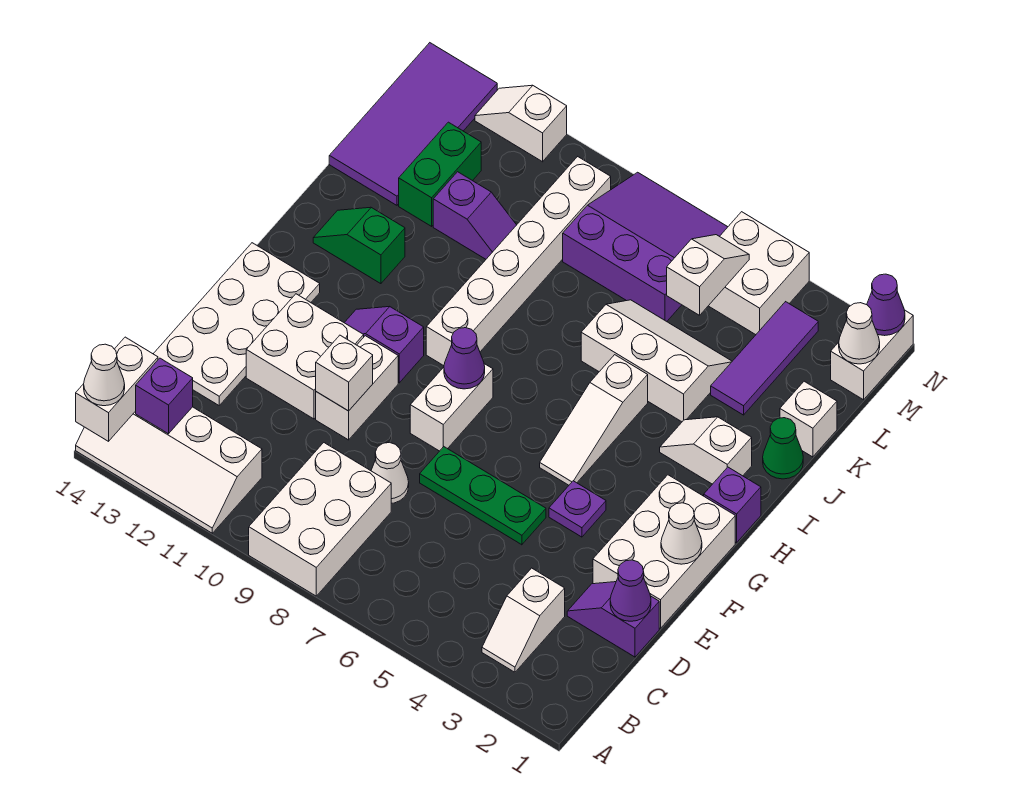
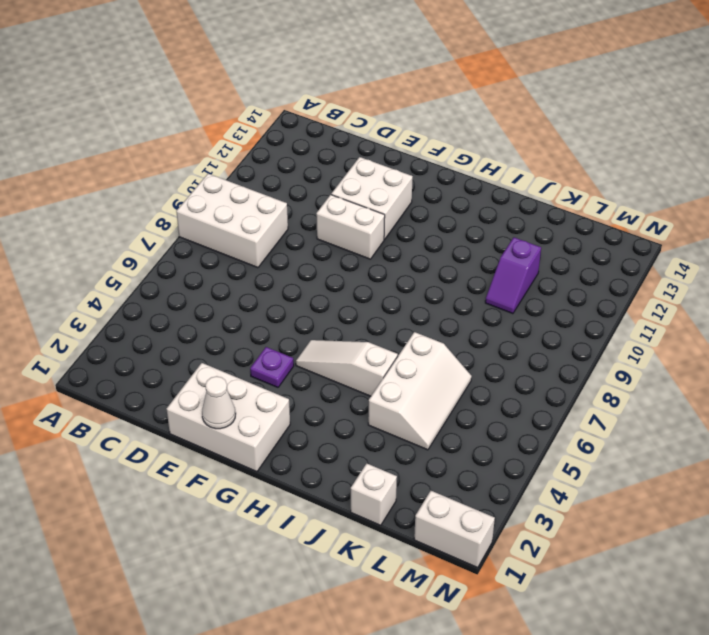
none -> white 2x4 slope [76,407,262,533]
none -> white 1x2 slope [482,568,565,672]
none -> purple 1x2 slope [567,582,659,657]
none -> white 1x1 cone [371,443,409,503]

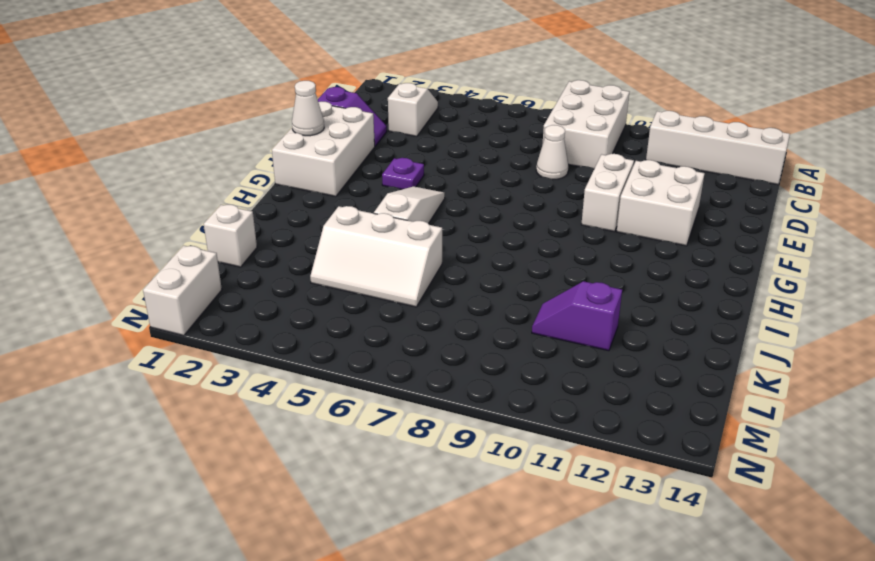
none -> white 2x4 plate [154,243,320,405]
none -> green 1x3 plate [420,447,546,545]
none -> white 1x2 brick [410,364,493,451]
none -> purple 1x2 slope [344,307,424,383]

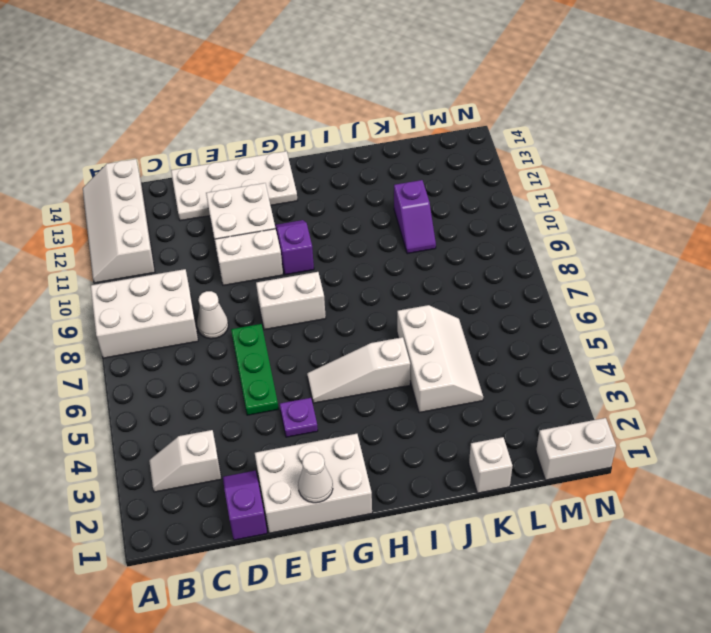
none -> purple 1x1 brick [704,467,761,543]
none -> white 1x6 brick [426,157,611,366]
none -> white 1x2 slope [660,417,752,484]
none -> green 1x2 slope [313,207,405,284]

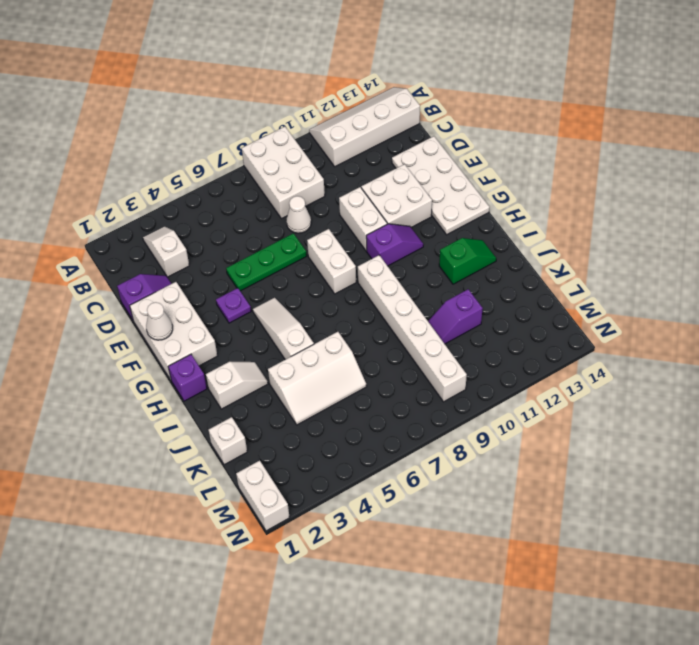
none -> green 1x1 cone [763,418,803,479]
none -> purple 1x3 tile [711,302,818,415]
none -> green 1x2 brick [399,122,481,226]
none -> purple 2x4 tile [329,43,497,205]

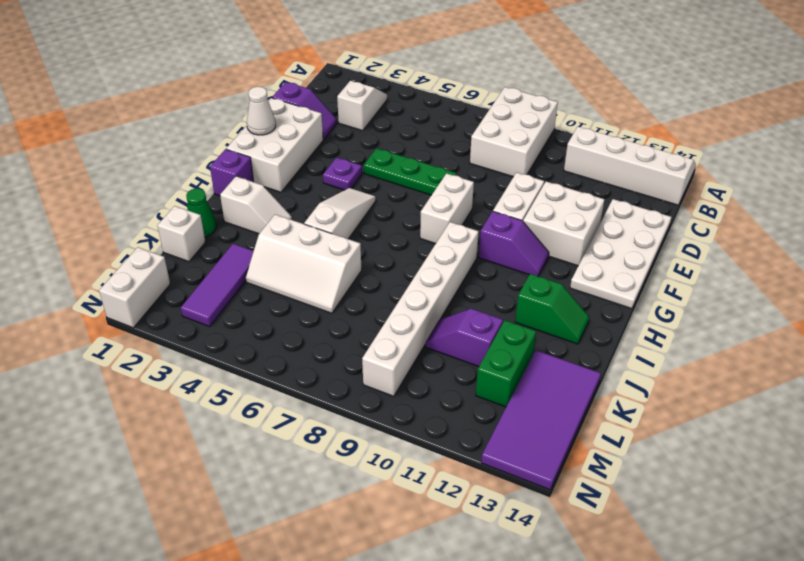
none -> white 1x1 cone [371,443,409,503]
none -> purple 3x3 slope [563,172,727,321]
none -> white 2x2 brick [709,212,809,335]
none -> white 1x2 slope [475,85,567,162]

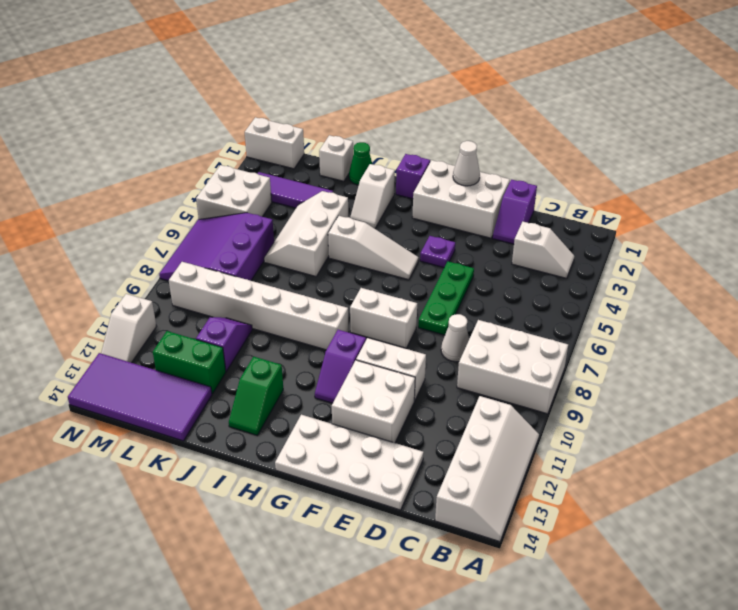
none -> white 1x2 brick [76,337,158,441]
none -> purple 1x1 brick [136,358,193,434]
none -> purple 1x1 cone [610,560,651,621]
none -> white 1x1 brick [316,335,373,411]

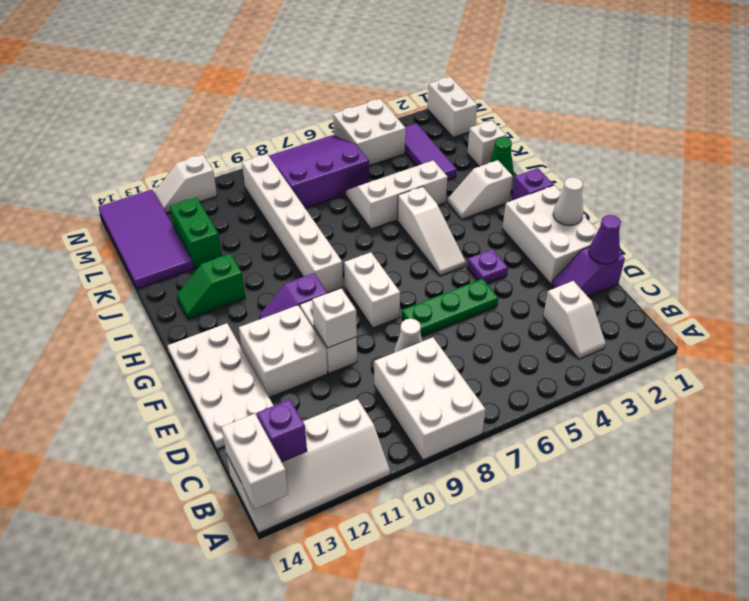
none -> purple 1x2 slope [433,172,516,259]
none -> purple 1x1 cone [444,328,485,389]
none -> white 1x2 slope [667,235,749,315]
none -> white 1x1 cone [839,303,880,364]

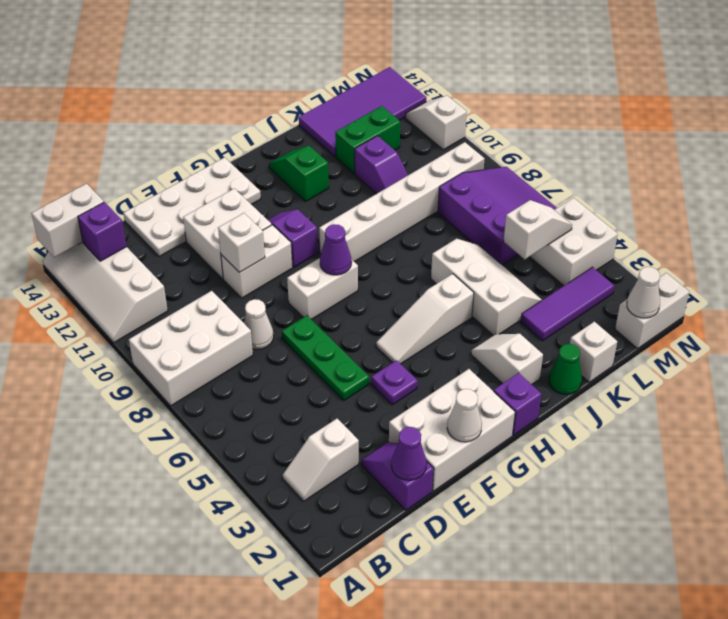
none -> purple 1x1 cone [867,274,905,336]
none -> white 1x1 cone [84,344,125,406]

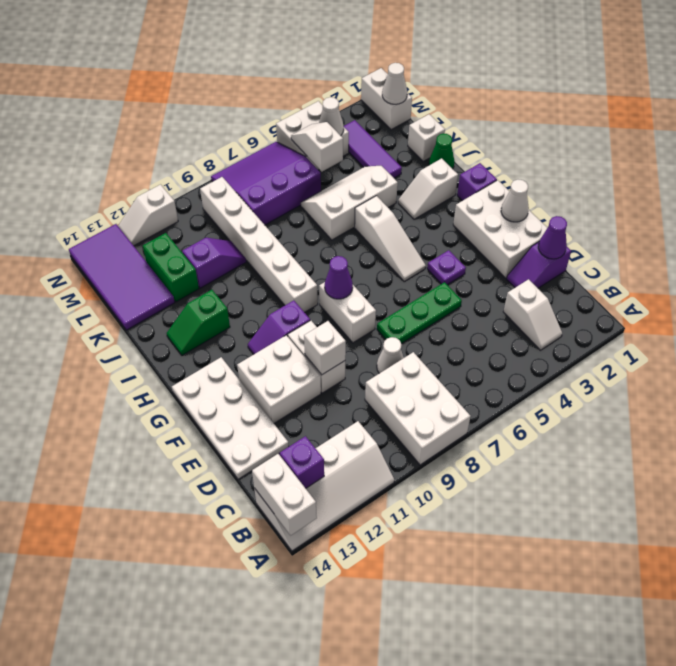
white 1x1 cone [319,97,344,136] -> white 1x1 cone moved to [84,344,125,406]
none -> purple 1x1 cone [867,274,905,336]

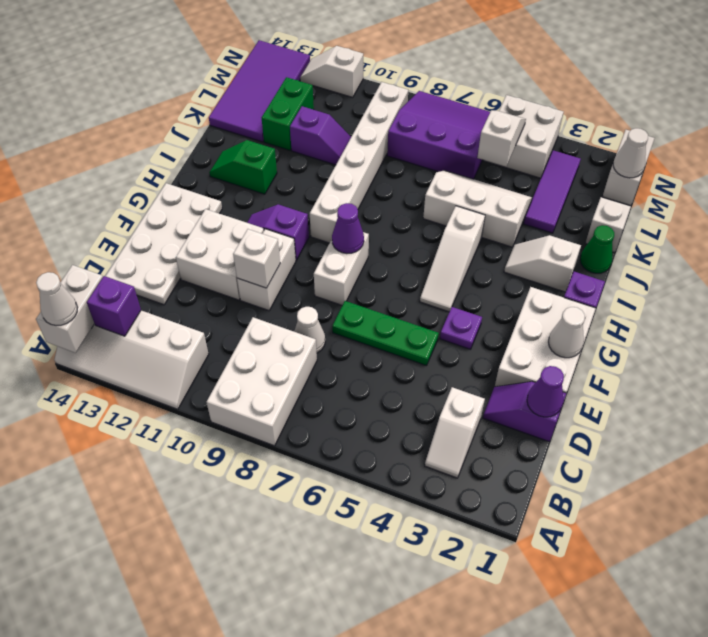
none -> purple 1x1 cone [867,274,905,336]

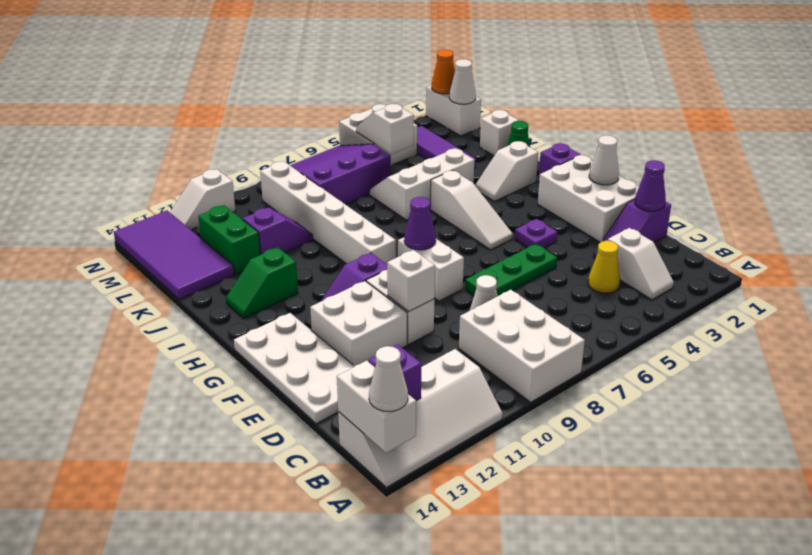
yellow 1x1 cone [588,241,620,293] -> none
orange 1x1 cone [432,49,455,94] -> purple 1x1 cone [867,274,905,336]

